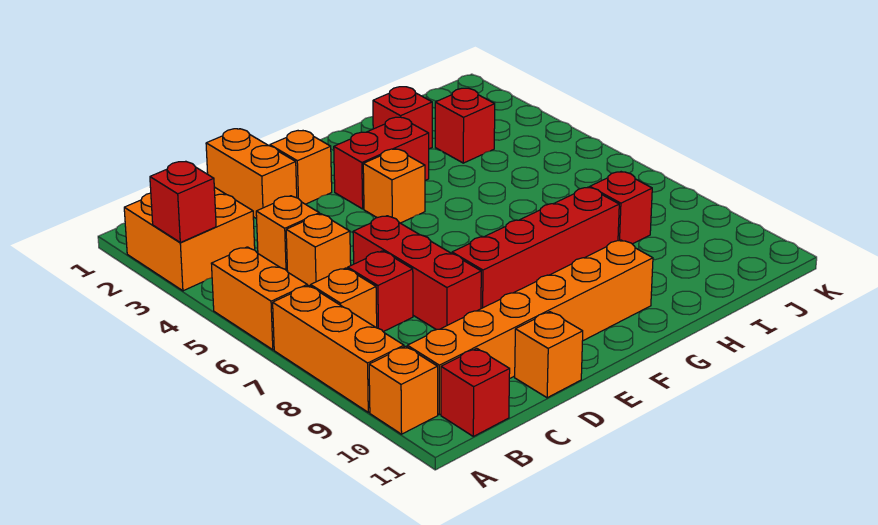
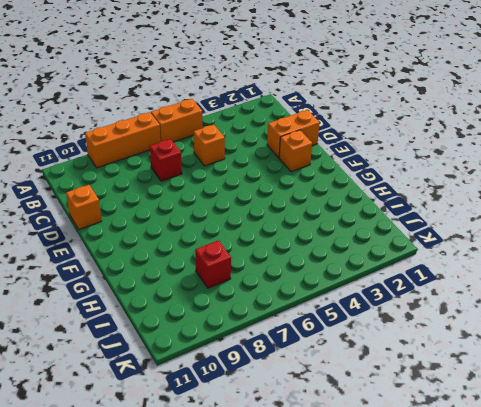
none -> orange 2x2 brick [124,187,255,291]
none -> orange 1x1 brick [369,346,438,434]
none -> orange 1x1 brick [311,268,377,328]

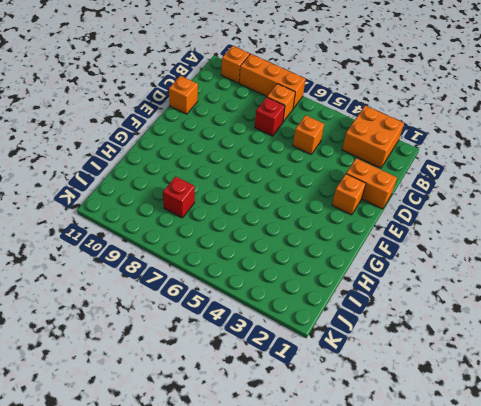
none -> orange 1x2 brick [211,247,307,350]
none -> orange 1x6 brick [407,240,653,415]
none -> red 1x1 brick [441,348,510,436]

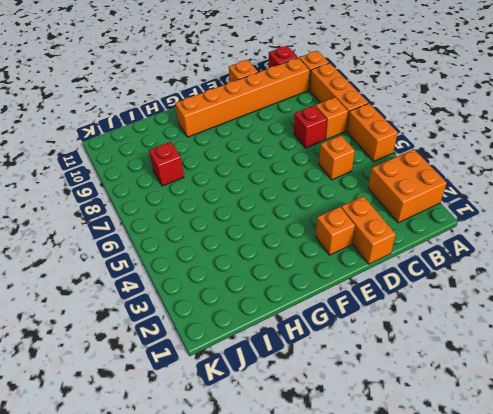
none -> orange 1x1 brick [256,196,319,272]
none -> red 1x3 brick [353,216,481,330]
none -> red 1x4 brick [452,187,619,309]

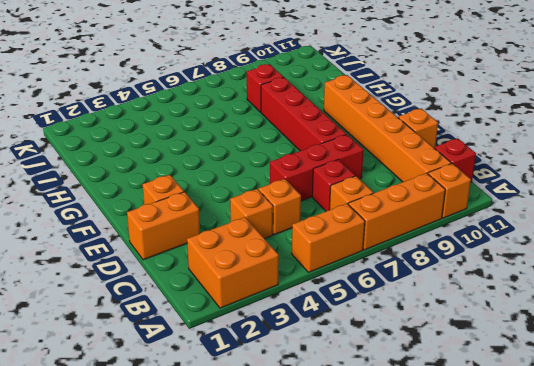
none -> red 1x2 brick [334,117,429,209]
none -> orange 1x1 brick [363,149,425,223]
none -> red 1x1 brick [373,87,432,149]

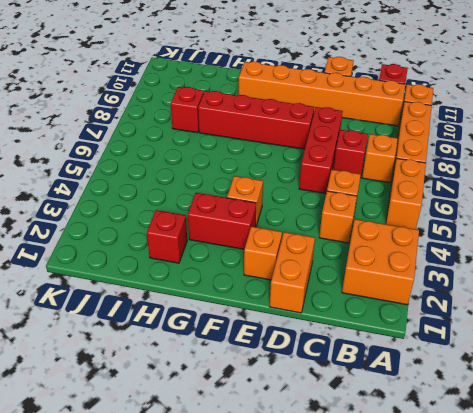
none -> red 1x1 brick [435,88,495,163]
none -> red 1x1 brick [150,162,216,243]

